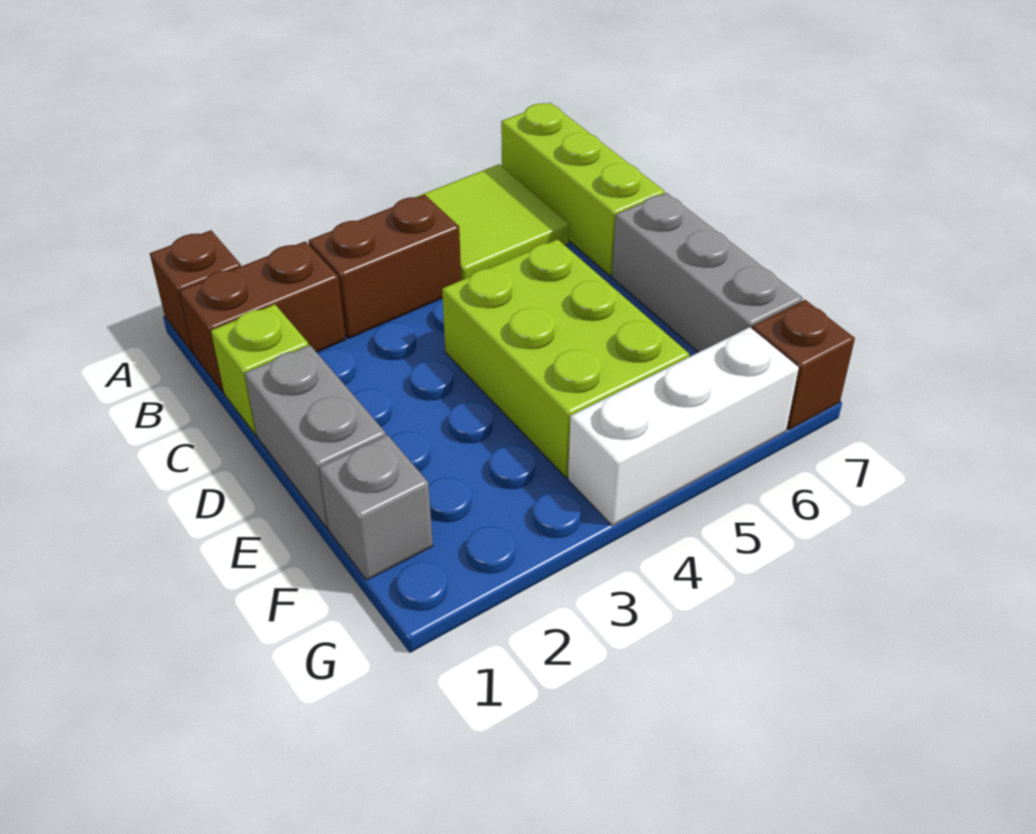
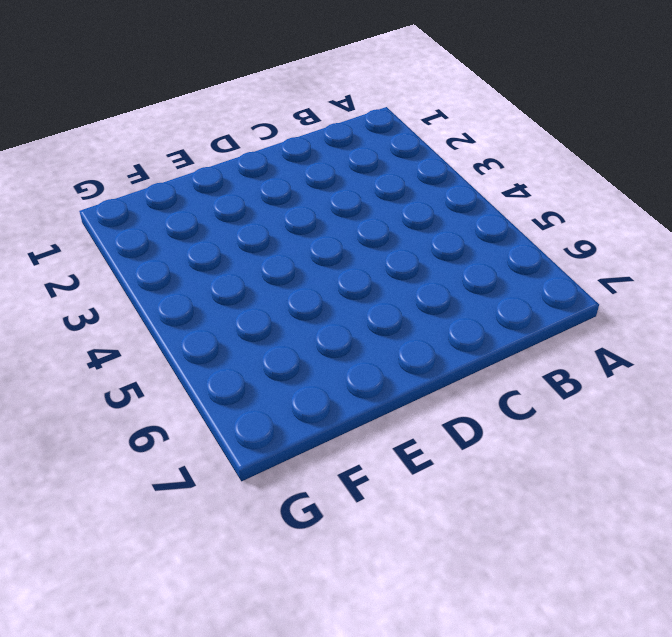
none -> brown 1x1 brick [150,230,241,353]
none -> lime 2x2 tile [417,164,570,280]
none -> lime 1x3 brick [501,103,665,276]

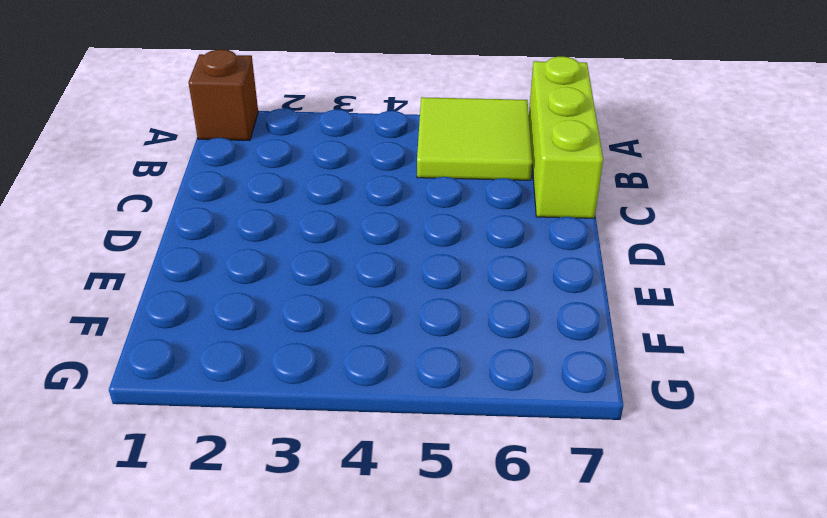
none -> brown 1x2 brick [179,241,346,393]
none -> brown 1x2 brick [309,195,461,338]
none -> lime 1x1 brick [211,304,309,435]

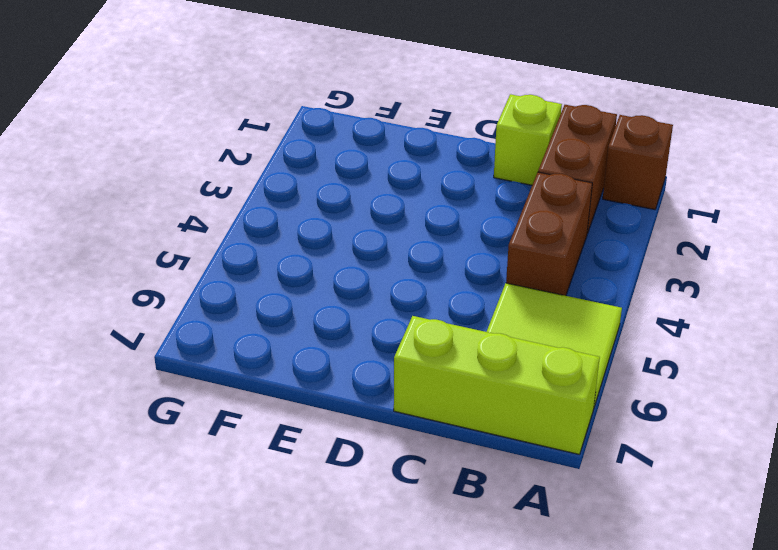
none -> grey 1x2 brick [245,345,386,528]
none -> lime 2x3 brick [442,239,689,477]
none -> grey 1x3 brick [612,193,803,352]

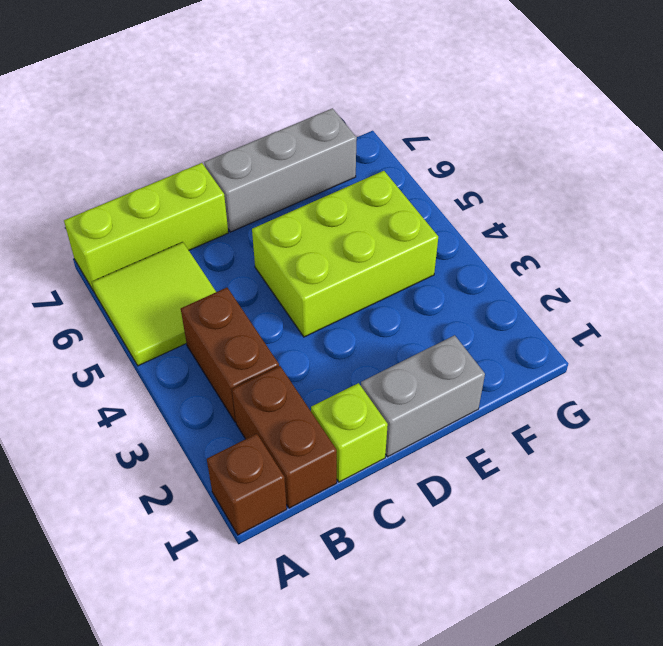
none -> grey 1x1 brick [319,435,433,580]
none -> white 1x3 brick [568,327,799,526]
none -> brown 1x1 brick [752,300,855,430]

